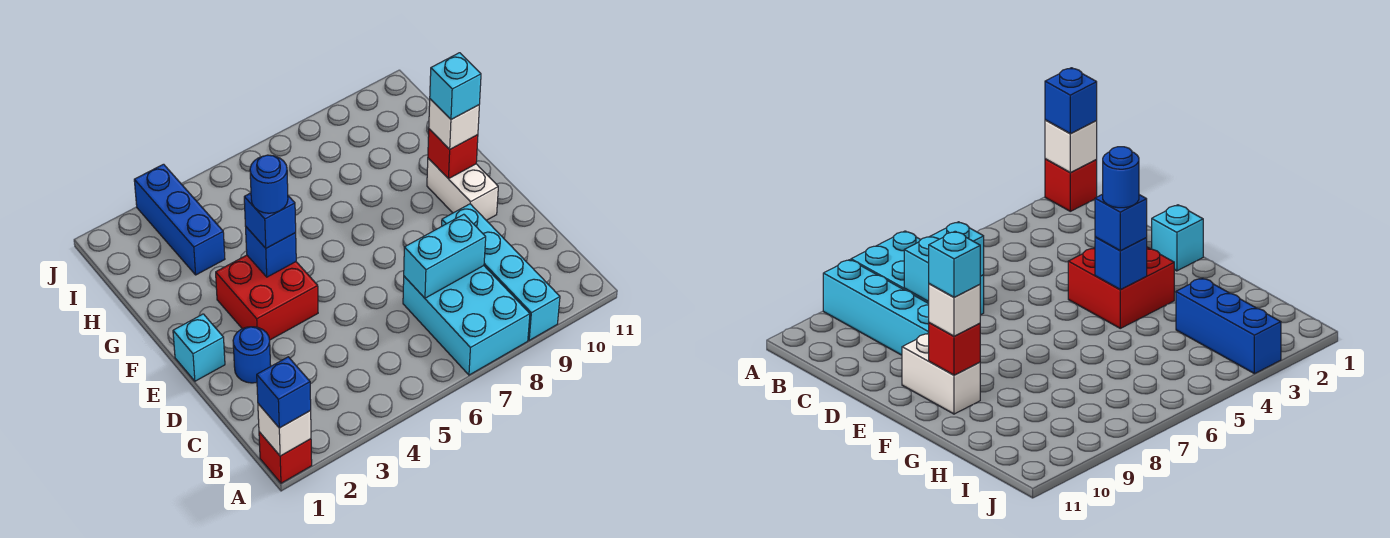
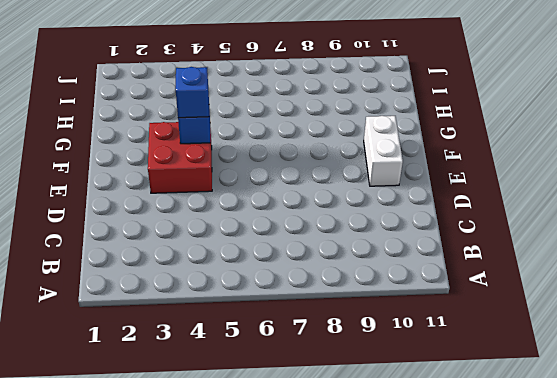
none -> red 1x1 brick [259,432,312,483]
none -> cyan 2x3 brick [403,266,530,375]
none -> cyan 1x4 brick [442,204,560,340]

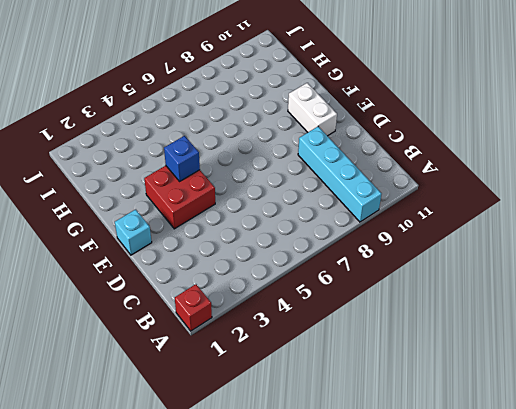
none -> cyan 2x3 brick [403,266,530,375]
none -> blue 1x1 round brick [233,327,271,383]
none -> blue 1x3 brick [134,164,225,275]

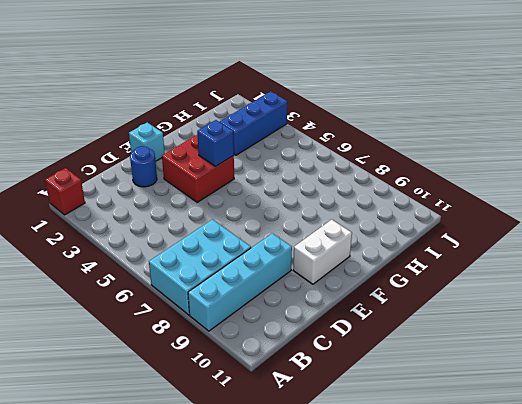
none -> white 1x1 brick [258,404,311,456]
none -> cyan 1x2 brick [404,214,486,298]
none -> red 1x1 brick [428,129,478,179]

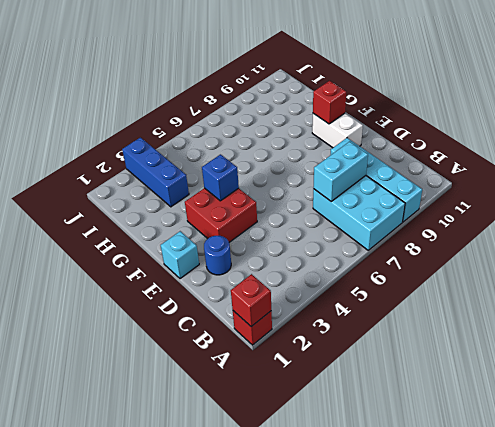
red 1x1 brick [231,274,271,327] -> white 1x1 brick [258,404,311,456]
none -> blue 1x1 brick [257,357,311,428]
none -> blue 1x1 brick [244,193,296,248]
none -> white 1x1 brick [429,99,479,149]

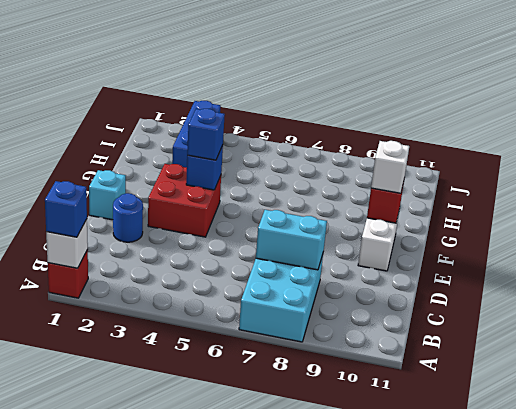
none -> cyan 1x4 brick [442,204,560,340]
none -> blue 1x1 round brick [250,155,288,213]
none -> cyan 1x1 brick [430,53,481,119]

